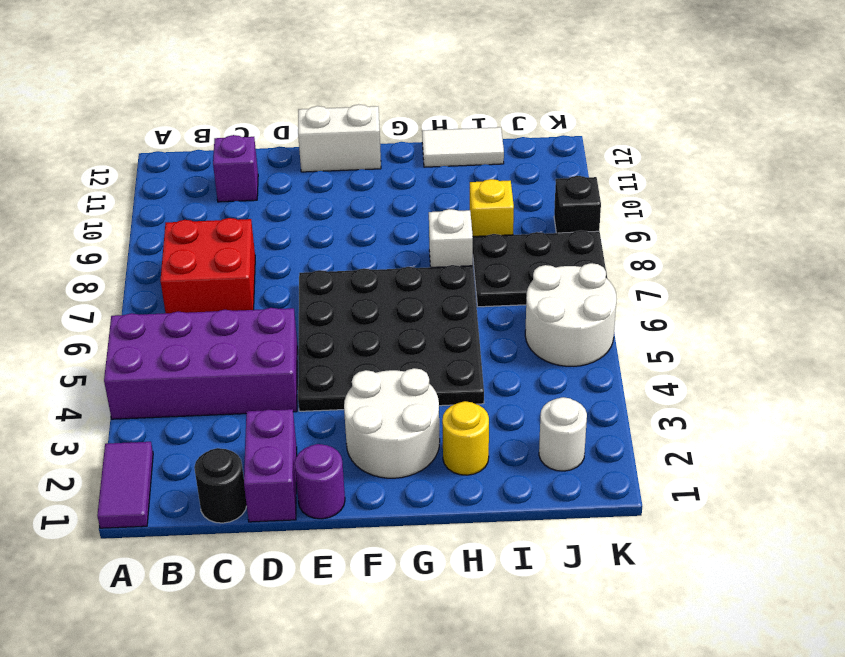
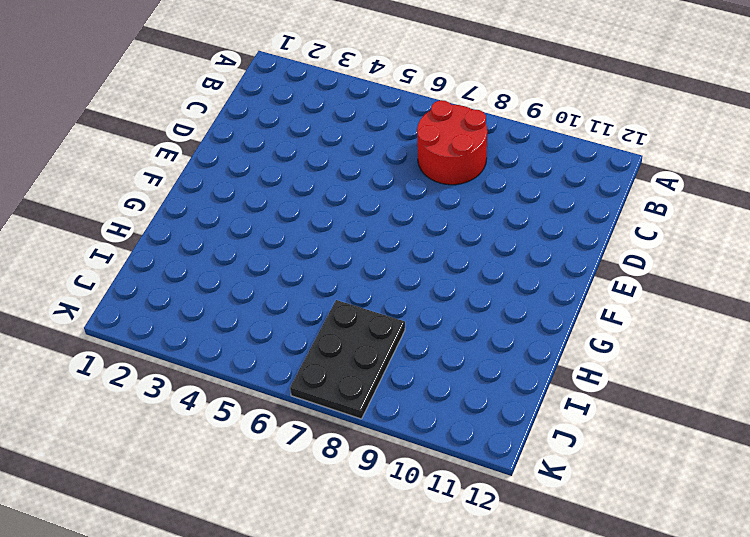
red 2x2 round brick [417,100,487,185] -> red 2x2 brick [160,218,255,313]
none -> purple 1x2 tile [97,442,153,528]
none -> purple 2x4 brick [104,308,298,419]
none -> black 1x1 round brick [194,448,247,523]

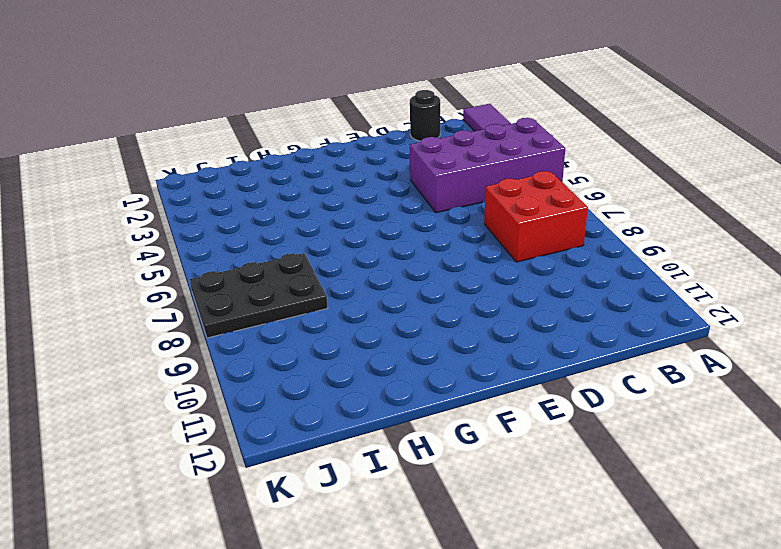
none -> purple 1x1 brick [213,135,258,202]
none -> purple 1x2 brick [244,409,297,522]
none -> purple 1x1 round brick [295,444,345,519]

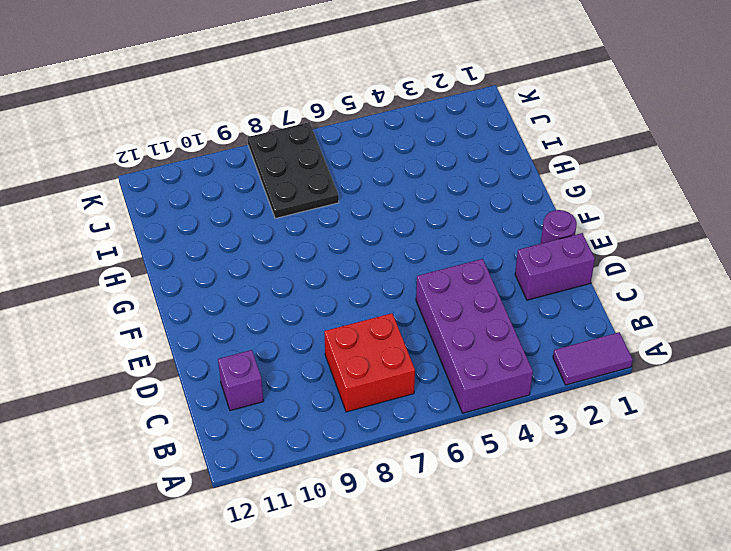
none -> black 1x1 round brick [194,448,247,523]
none -> black 4x4 plate [298,265,484,411]
none -> white 1x2 brick [298,104,381,172]

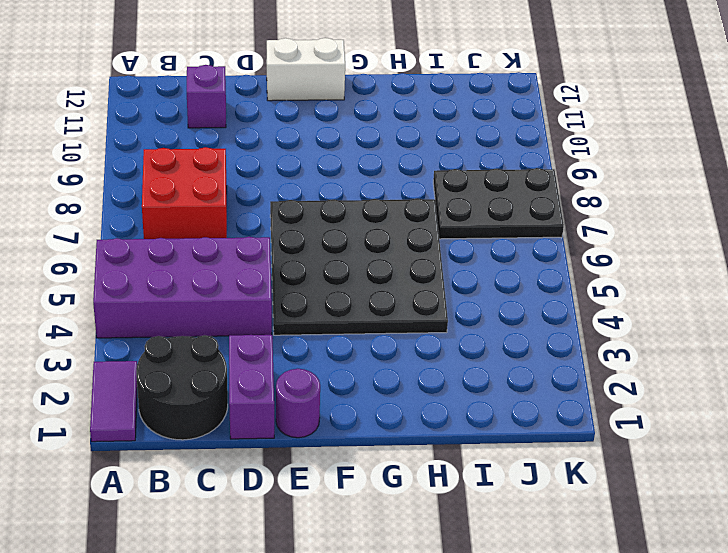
black 2x2 round brick [136,335,228,440] -> black 1x1 round brick [194,448,247,523]
none -> white 2x2 round brick [344,368,440,478]
none -> yellow 1x1 round brick [442,401,489,475]
none -> white 1x1 brick [429,209,473,267]

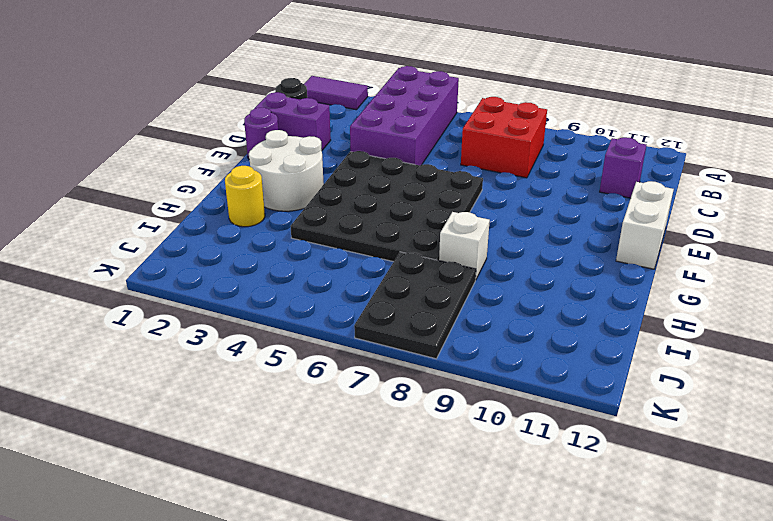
none -> white 1x2 tile [422,127,504,167]
none -> yellow 1x1 brick [470,179,514,236]
none -> white 1x1 round brick [539,397,587,471]

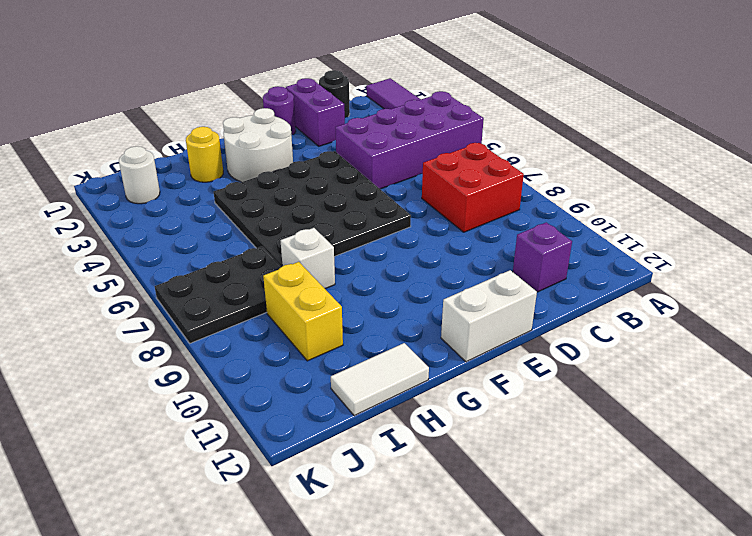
yellow 1x2 brick [263,262,343,361] -> yellow 1x1 brick [470,179,514,236]
none -> white 2x2 round brick [525,263,616,366]
none -> black 1x1 brick [554,176,601,233]

